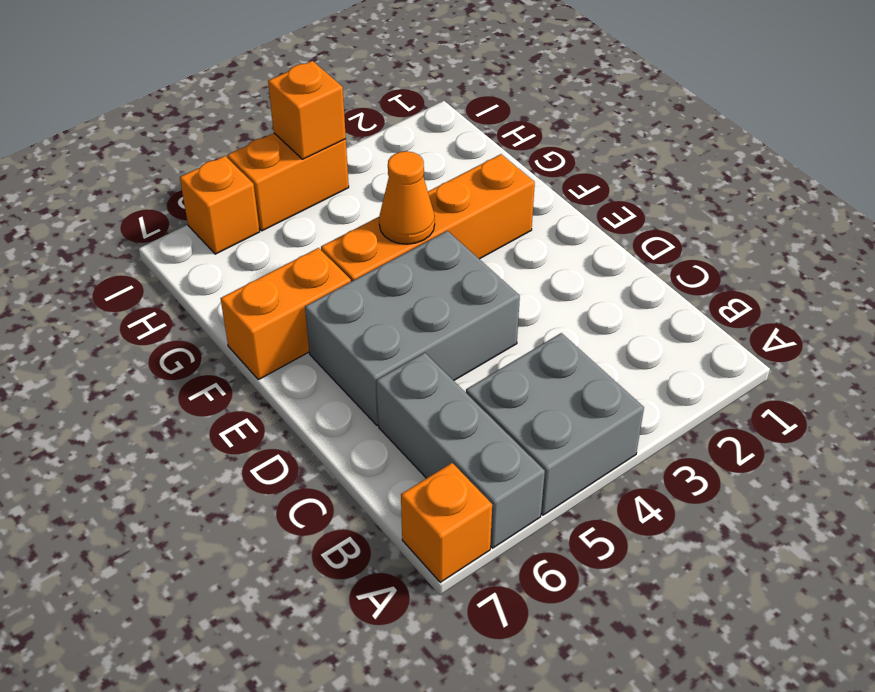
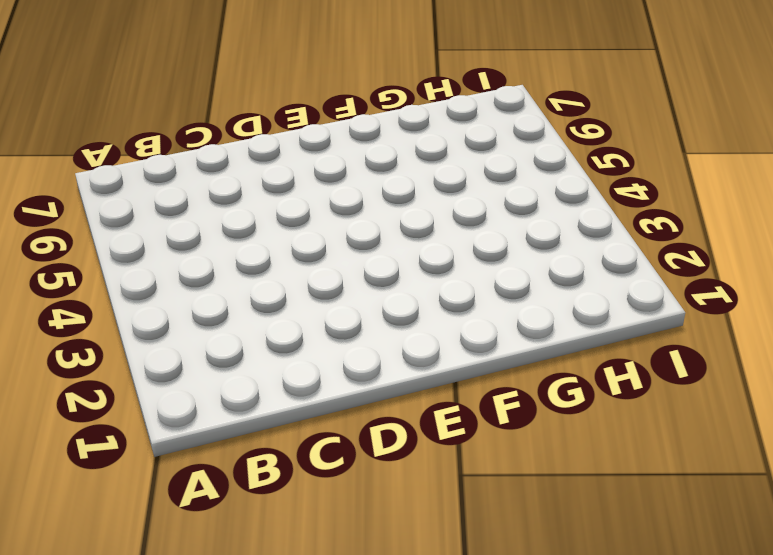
none -> grey 2x2 brick [466,333,644,515]
none -> grey 1x3 brick [376,353,545,548]

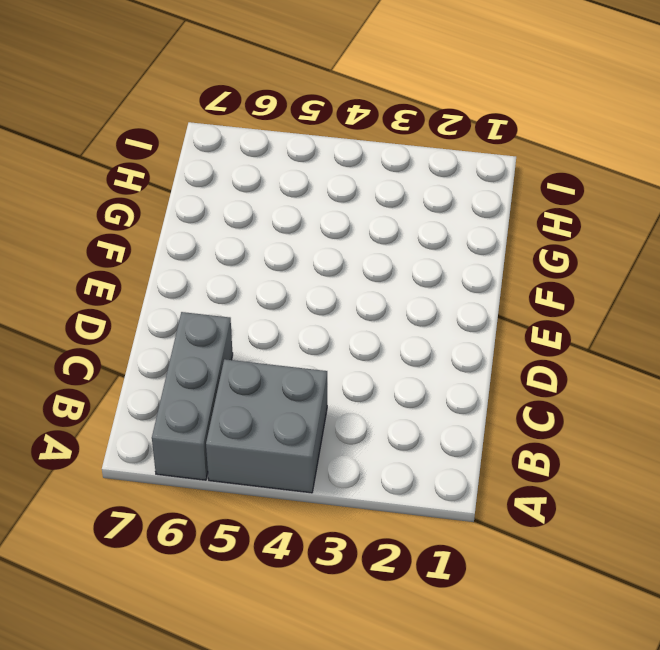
none -> orange 1x1 brick [401,463,492,582]
none -> grey 2x3 brick [305,231,520,425]

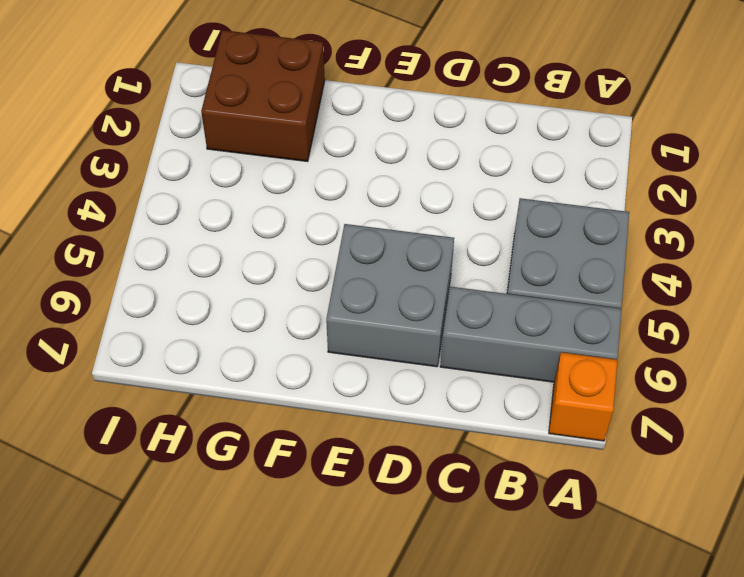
grey 2x2 brick [326,224,454,367] -> grey 2x3 brick [305,231,520,425]
brown 2x2 brick [201,30,325,162] -> none
none -> orange 1x4 brick [321,154,535,282]
none -> orange 1x2 brick [221,248,351,380]

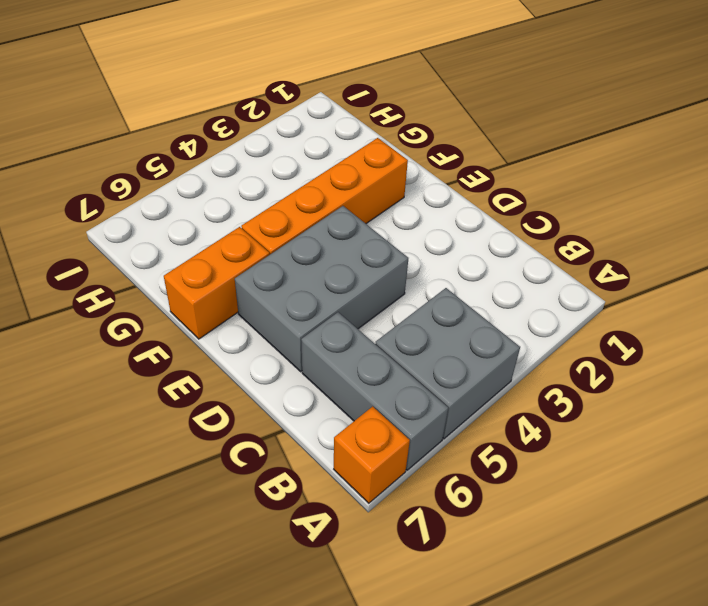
none -> orange 1x2 brick [227,133,349,231]
none -> orange 1x1 brick [180,156,260,254]

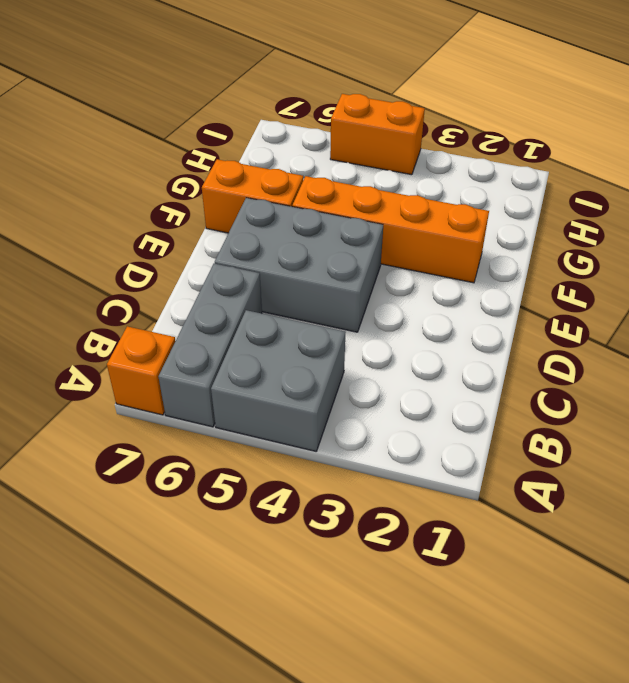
none -> orange 1x1 brick [180,156,260,254]
none -> orange 1x1 cone [379,151,435,244]

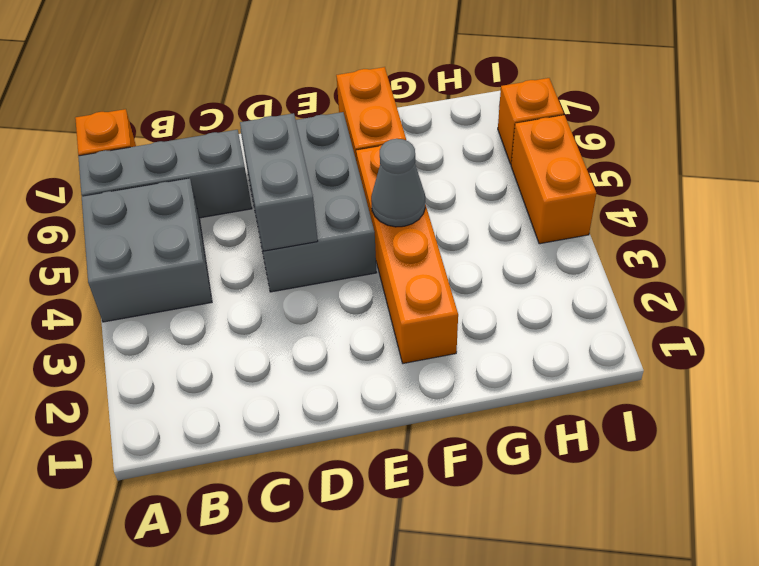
grey 1x2 brick [240,113,318,251] -> none
grey 1x1 cone [371,139,425,227] -> orange 1x1 cone [379,151,435,244]
none -> orange 1x1 brick [268,61,346,159]

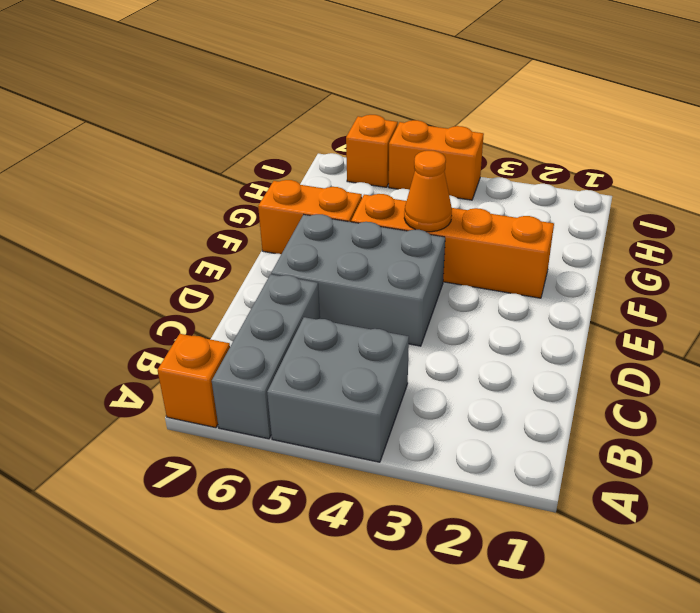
none -> orange 1x1 brick [268,61,346,159]

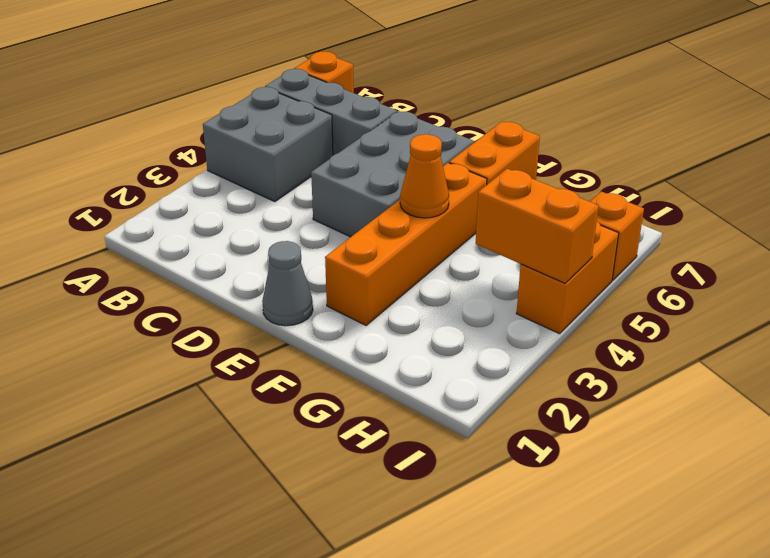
grey 1x1 cone [262,241,313,326] -> none
orange 1x2 brick [476,169,599,283] -> orange 1x1 brick [268,61,346,159]

